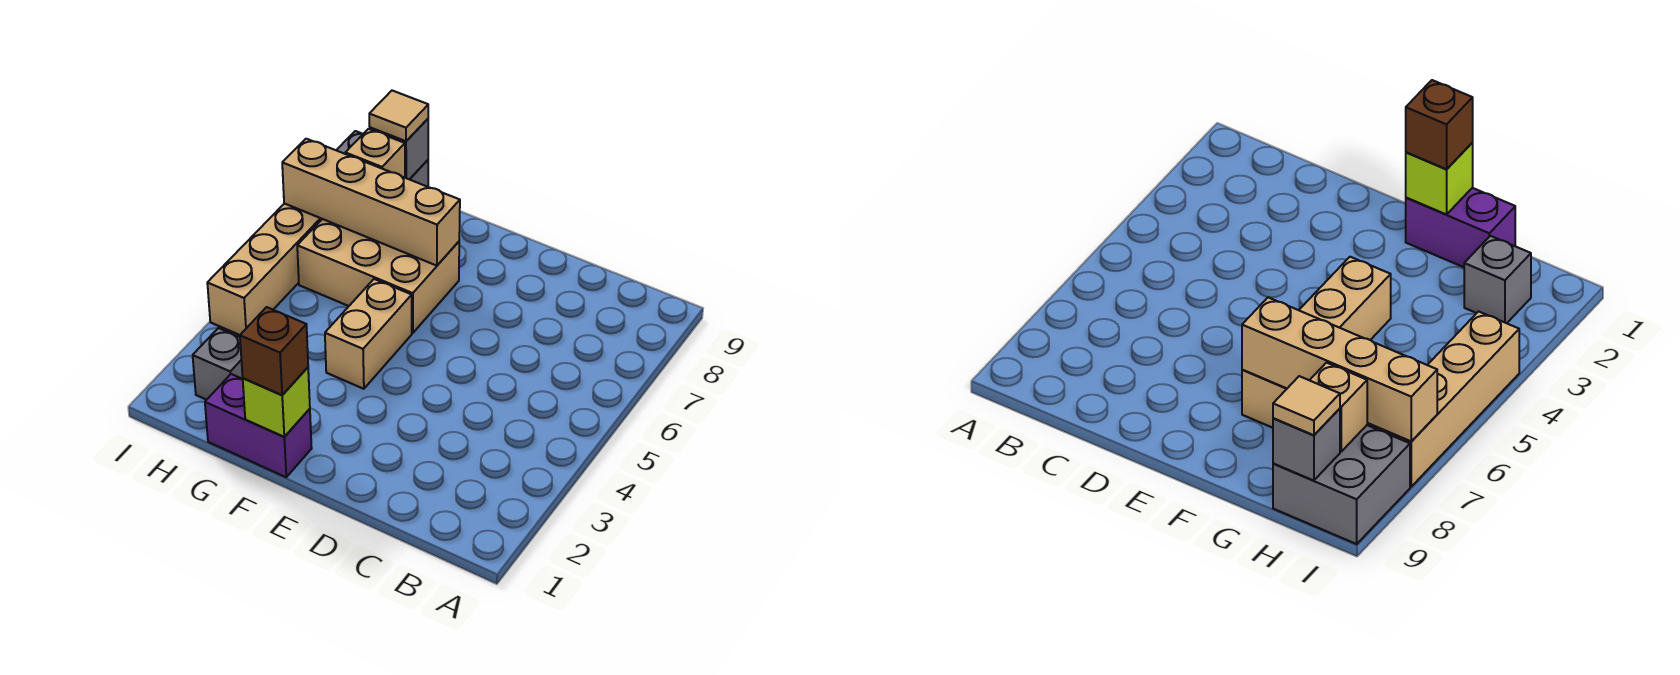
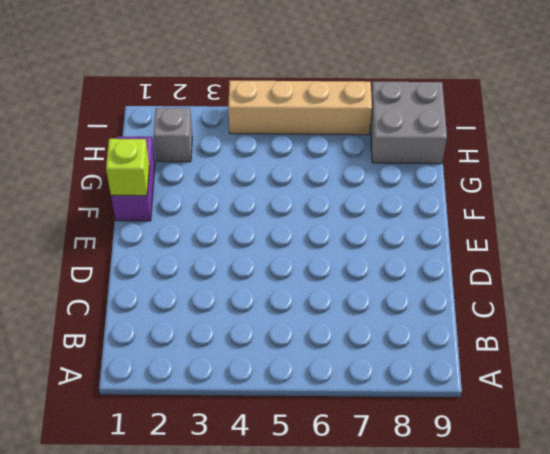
none -> tan 1x2 brick [325,279,412,389]
none -> tan 2x3 brick [297,219,459,333]
none -> tan 1x4 brick [282,139,460,266]

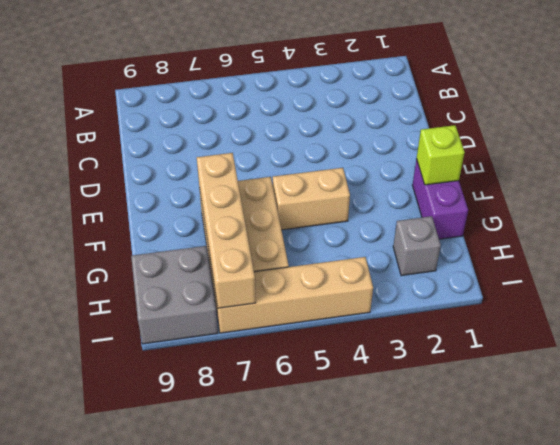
none -> tan 1x1 brick [345,129,405,178]
none -> grey 1x1 brick [370,119,428,179]
none -> brown 1x1 brick [240,307,308,395]

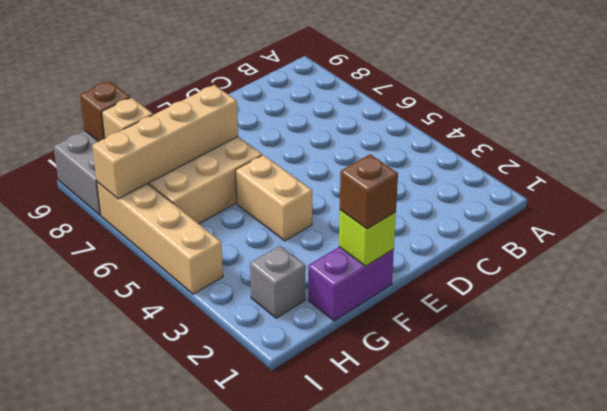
brown 1x1 brick [80,81,130,142] -> grey 1x1 brick [370,119,428,179]
none -> tan 1x1 tile [369,91,428,141]

